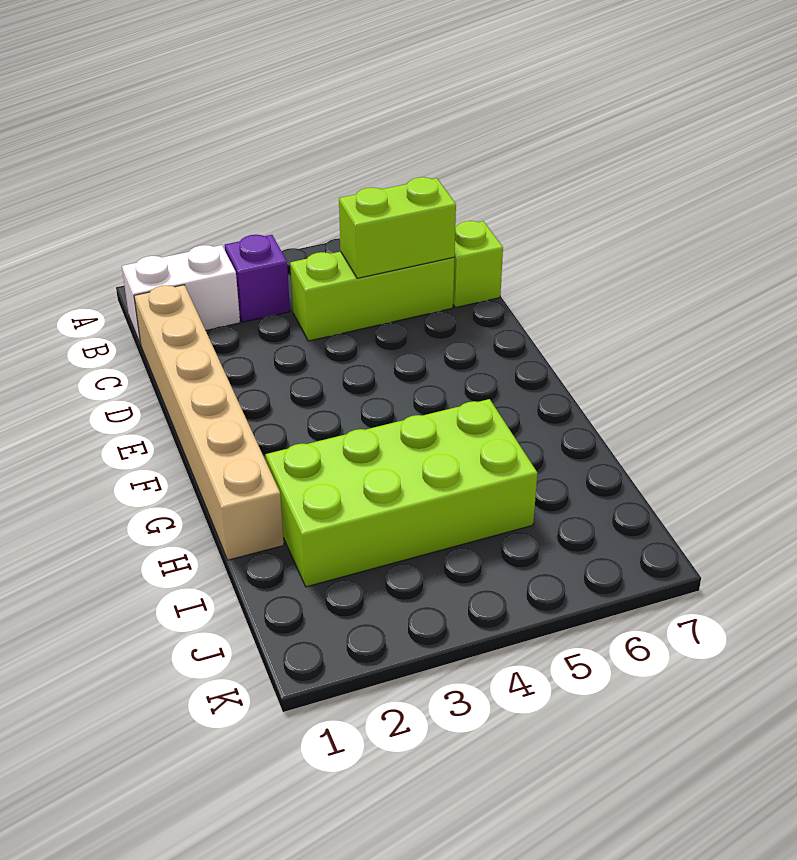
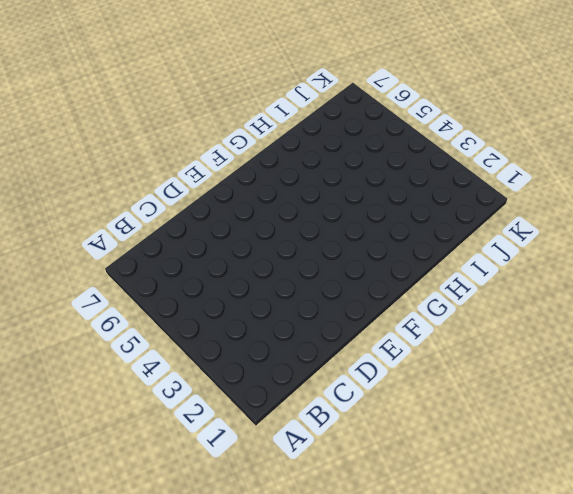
none -> white 1x2 brick [122,245,240,345]
none -> purple 1x1 brick [225,235,290,322]

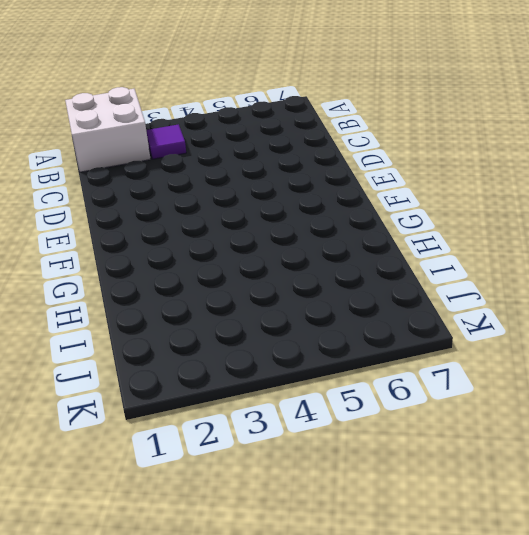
white 2x2 brick [65,87,150,172] -> white 1x2 brick [122,245,240,345]
purple 1x1 tile [146,124,186,159] -> purple 1x1 brick [225,235,290,322]
none -> tan 1x6 brick [134,285,284,560]
none -> lime 1x3 brick [290,252,454,341]

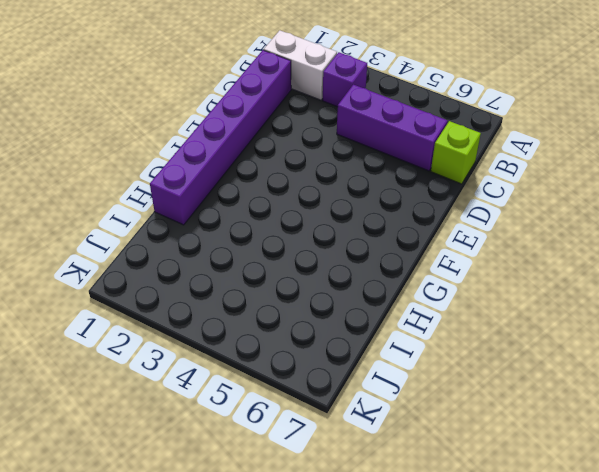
purple 1x6 brick [150,50,291,225] -> tan 1x6 brick [134,285,284,560]
purple 1x3 brick [337,85,447,171] -> lime 1x3 brick [290,252,454,341]
none -> lime 2x4 brick [266,399,537,587]
none -> lime 1x2 brick [339,177,456,278]

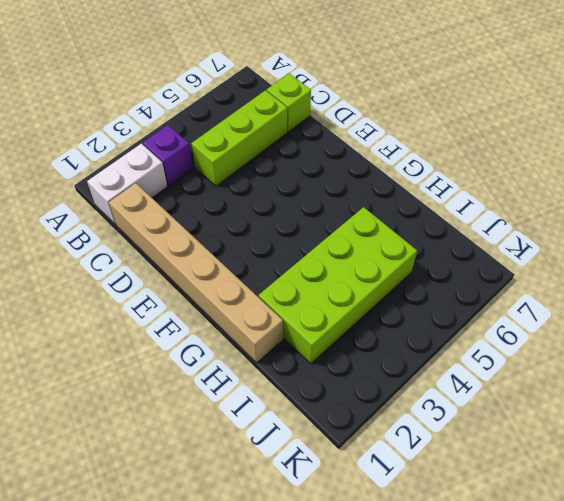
none -> lime 1x2 brick [339,177,456,278]

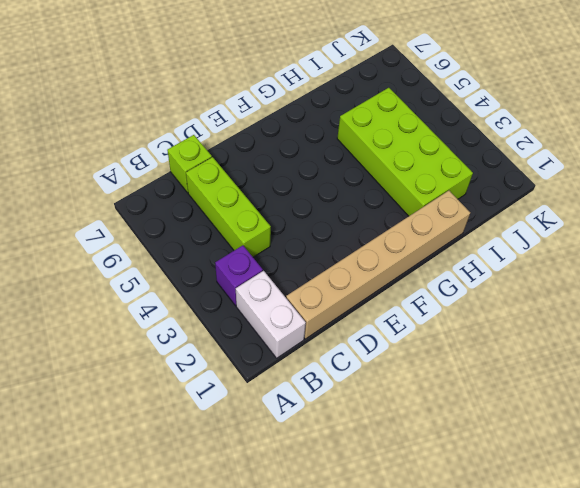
none -> lime 1x2 brick [339,177,456,278]

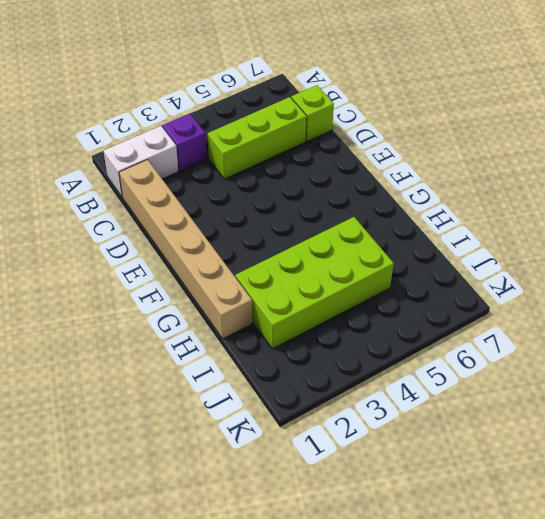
none -> lime 1x2 brick [339,177,456,278]

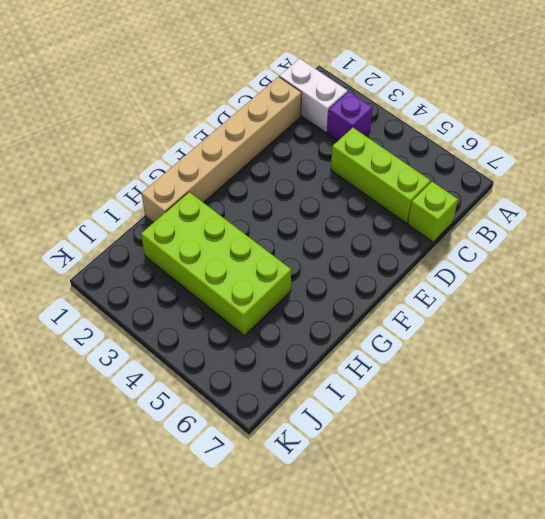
none -> lime 1x2 brick [339,177,456,278]

